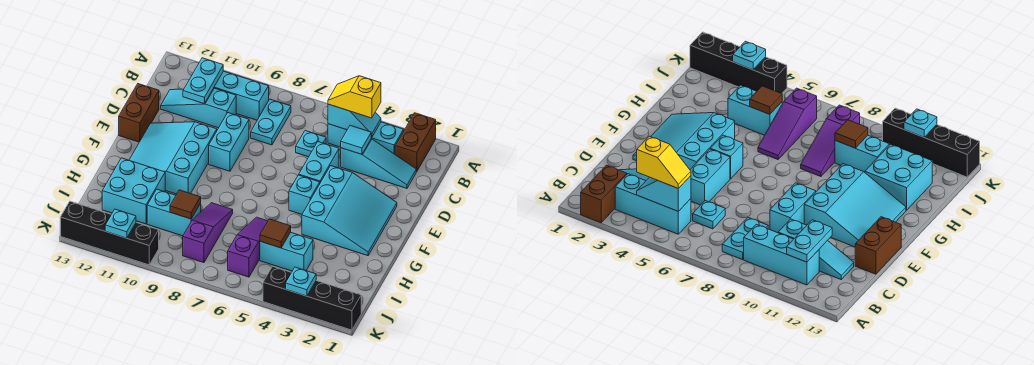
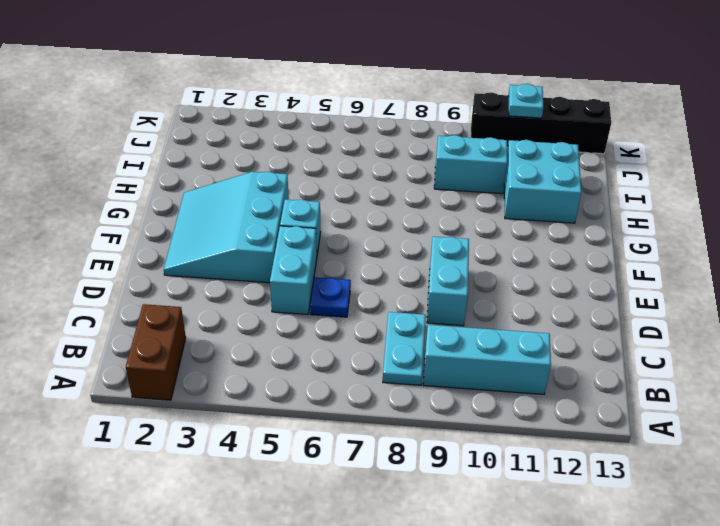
blue 1x1 plate [310,277,351,317] -> none
none -> cyan 1x3 brick [328,122,404,154]
none -> cyan 1x3 slope [341,139,416,188]
none -> cyan 1x1 plate [296,131,326,157]

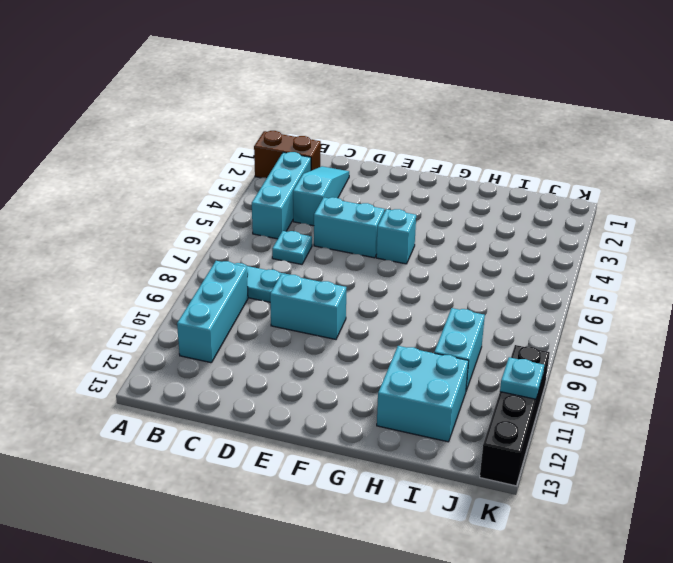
none -> cyan 1x3 slope [161,88,236,128]
none -> brown 1x2 brick [119,84,159,142]
none -> cyan 3x3 slope [302,166,397,256]

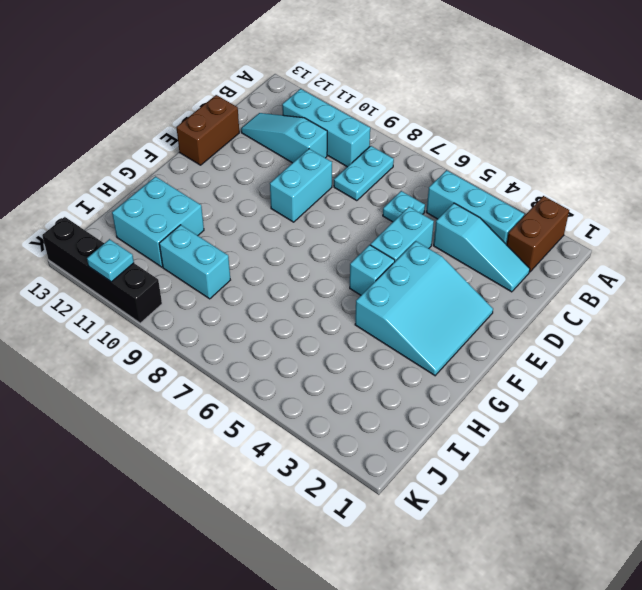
none -> cyan 3x3 slope [129,122,217,194]
none -> purple 1x3 slope [228,217,268,277]
none -> purple 1x3 slope [183,203,233,263]

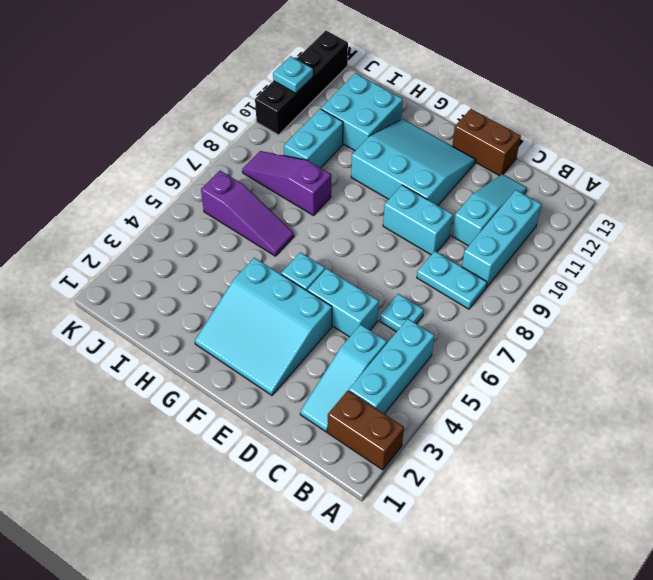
purple 1x3 slope [242,151,331,216] -> purple 1x3 slope turned to [183,203,233,263]
none -> cyan 1x2 brick [260,232,313,271]
none -> black 1x4 brick [263,266,361,330]
none -> cyan 1x2 slope [328,104,381,138]

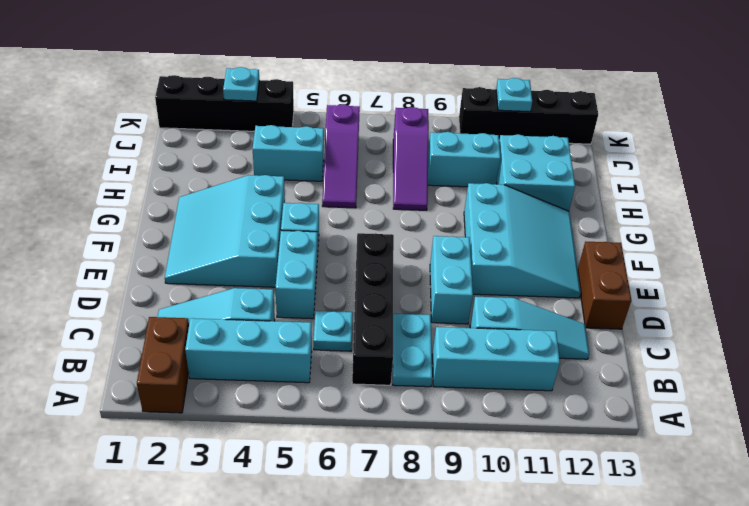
black 1x4 brick [352,233,394,385] -> none
none -> cyan 1x2 slope [328,104,381,138]
none -> cyan 1x2 plate [183,58,223,104]
none -> cyan 1x1 tile [341,126,371,154]

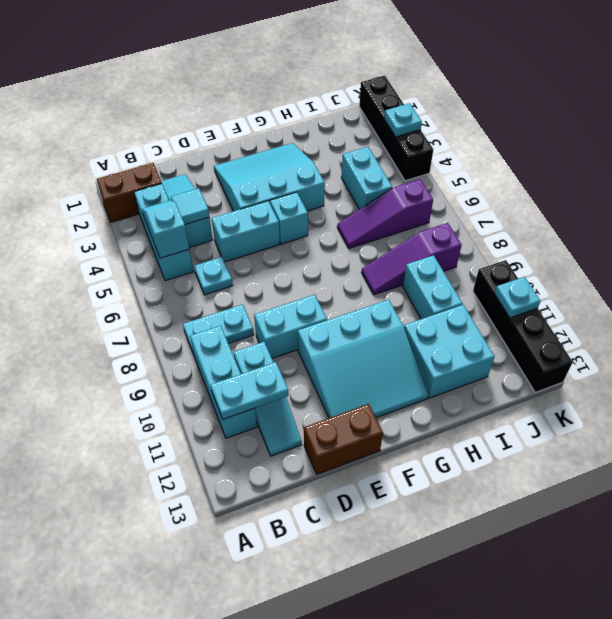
none -> brown 1x1 tile [260,219,291,248]
none -> brown 1x1 tile [170,190,201,219]
none -> yellow 1x2 slope [328,76,381,118]

